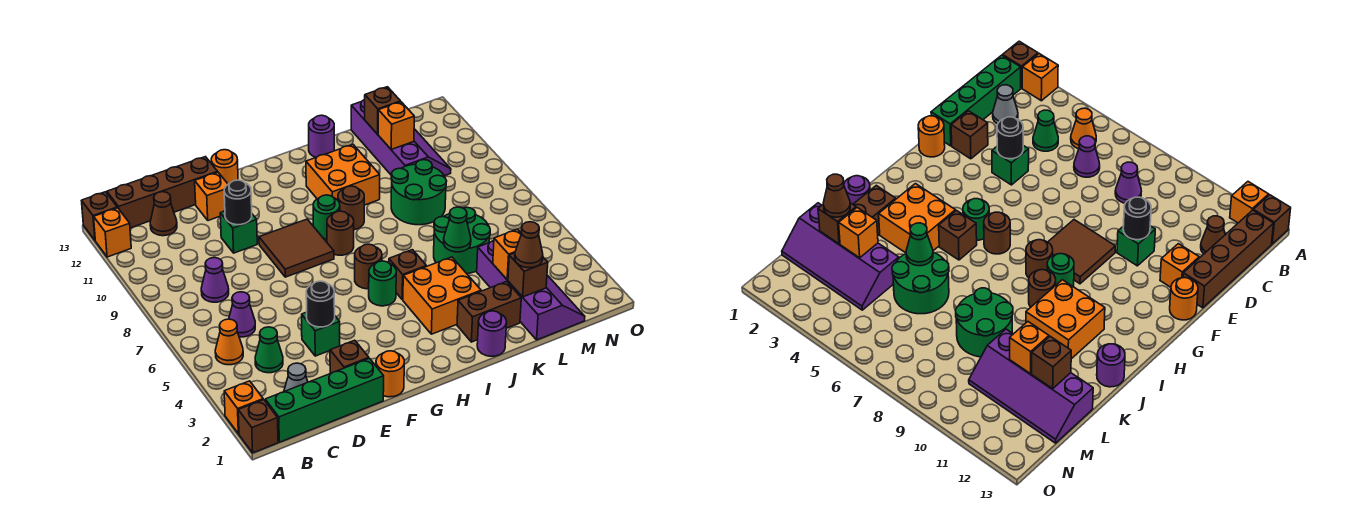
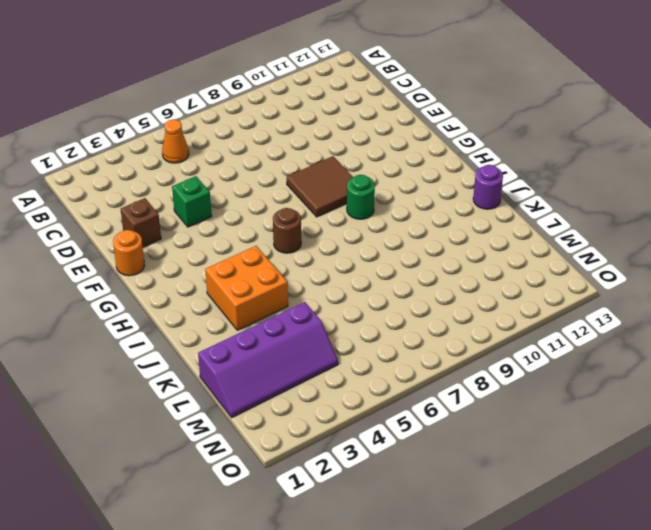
none -> brown 1x1 brick [238,400,278,453]
none -> orange 1x1 brick [224,381,263,434]
none -> orange 1x1 brick [94,208,131,257]
none -> brown 1x1 brick [82,192,117,240]

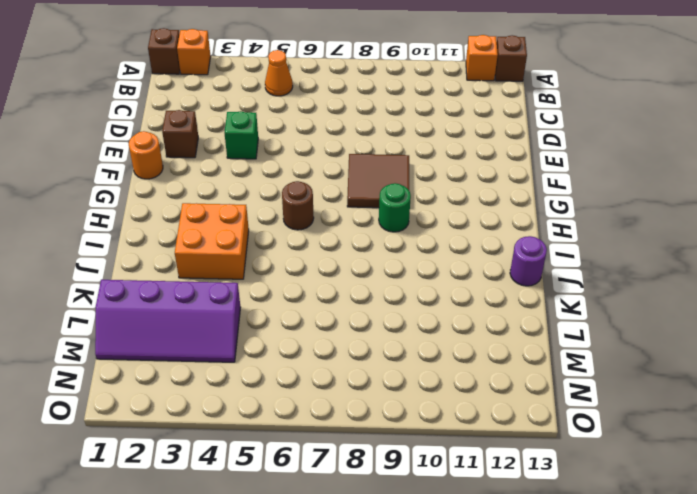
none -> green 1x4 brick [265,358,384,442]
none -> brown 1x4 brick [107,157,217,228]
none -> grey 1x1 cone [284,363,308,391]
none -> green 1x1 cone [255,327,283,373]

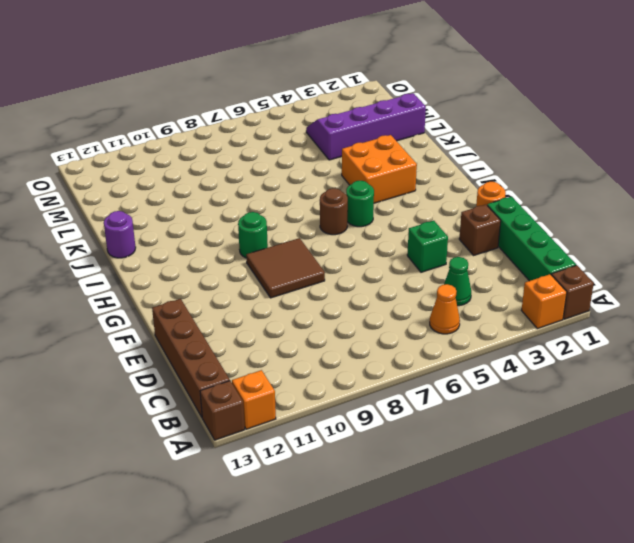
none -> grey 1x1 cone [284,363,308,391]
none -> purple 1x1 cone [229,292,255,337]
none -> purple 1x1 cone [201,258,229,302]
none -> brown 1x1 cone [150,192,177,236]

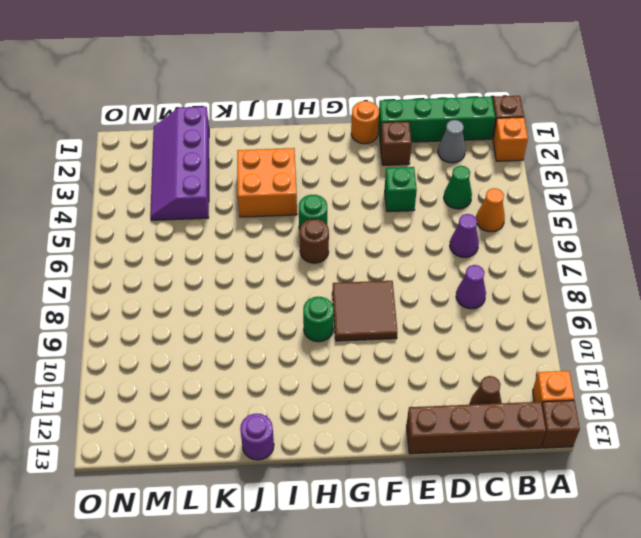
none -> green 1x1 brick [220,211,257,253]
none -> orange 1x1 brick [195,172,228,221]
none -> orange 1x1 round brick [211,150,238,184]
none -> brown 1x1 round brick [327,211,354,255]

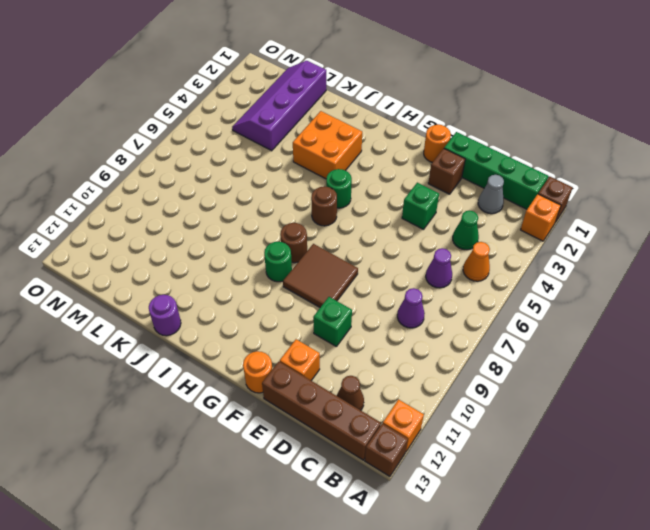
none -> brown 1x1 brick [389,250,426,300]
none -> brown 1x1 round brick [338,186,364,230]
none -> orange 2x2 brick [306,144,380,205]
none -> purple 1x1 round brick [477,311,507,356]

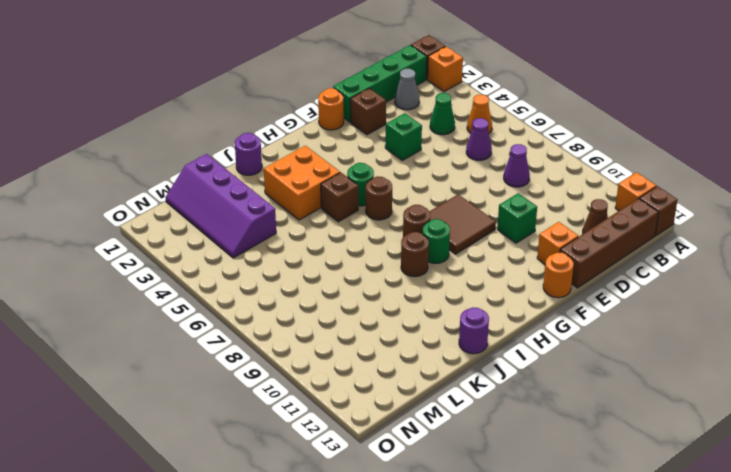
none -> orange 2x2 brick [306,144,380,205]
none -> brown 1x2 brick [457,282,521,342]
none -> green 2x2 round brick [434,207,490,274]
none -> green 2x2 round brick [391,160,447,225]

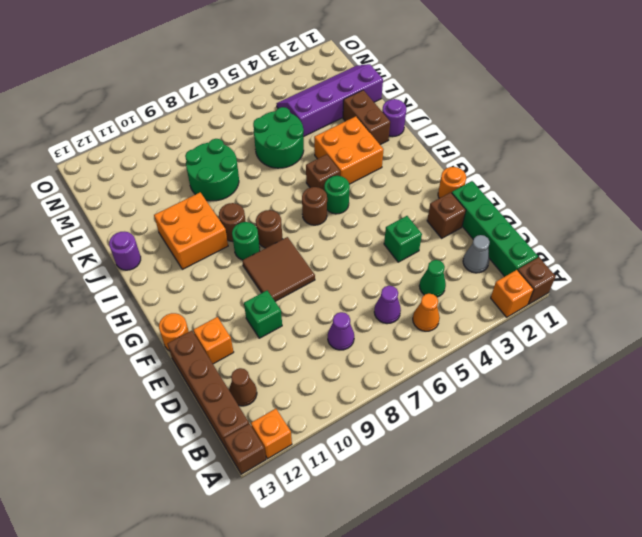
none -> purple 2x4 slope [351,100,451,176]
none -> black 1x1 round brick [306,281,335,327]
none -> black 1x1 round brick [224,180,252,225]
none -> green 1x1 cone [444,207,471,252]

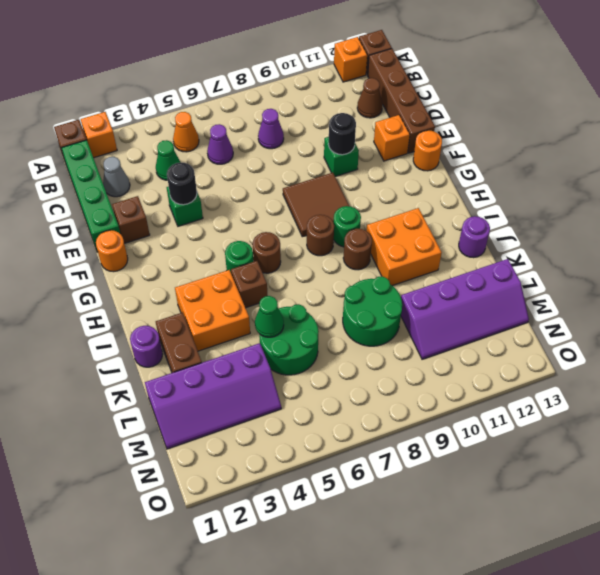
none -> brown 1x1 brick [508,253,548,297]
none -> orange 1x1 brick [493,229,522,280]
none -> orange 1x1 brick [378,102,414,149]
none -> brown 1x1 brick [365,87,401,134]

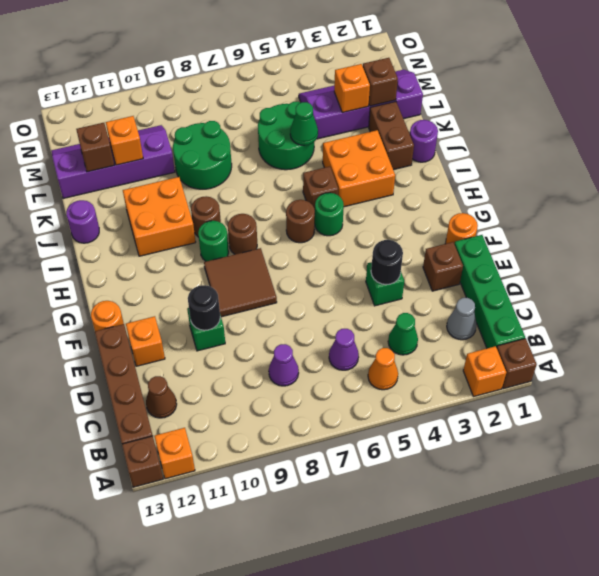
none -> brown 1x1 cone [515,222,543,268]

